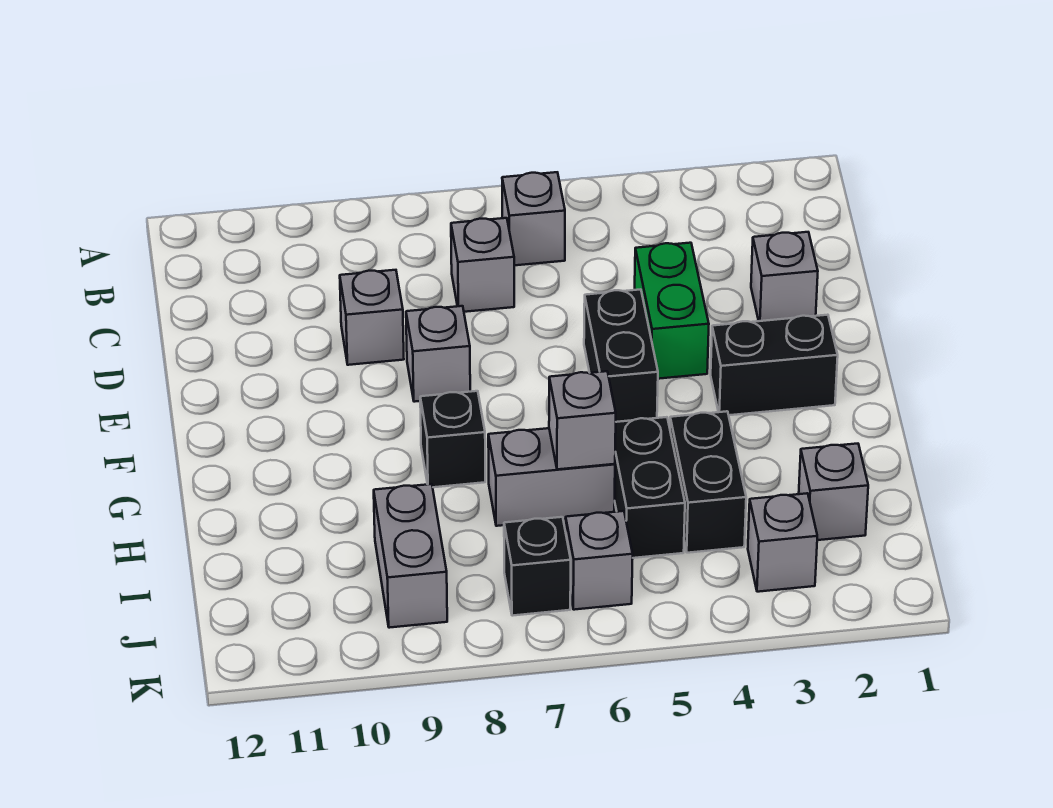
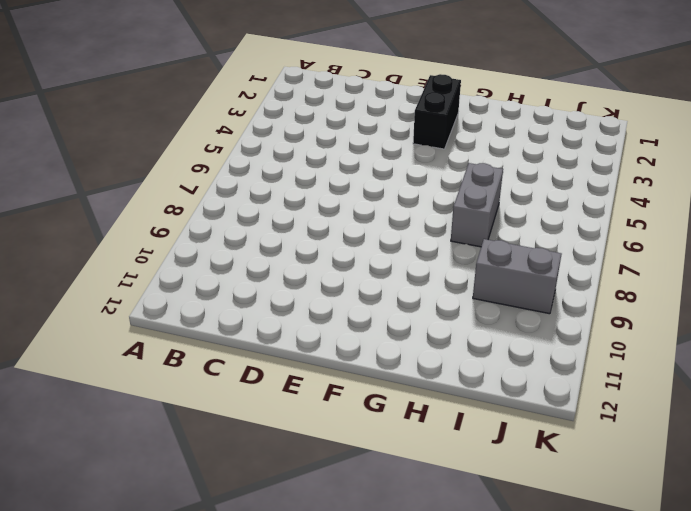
none -> grey 1x1 brick [502,172,565,265]
none -> grey 1x1 brick [451,218,514,312]
none -> grey 1x1 brick [751,232,818,321]

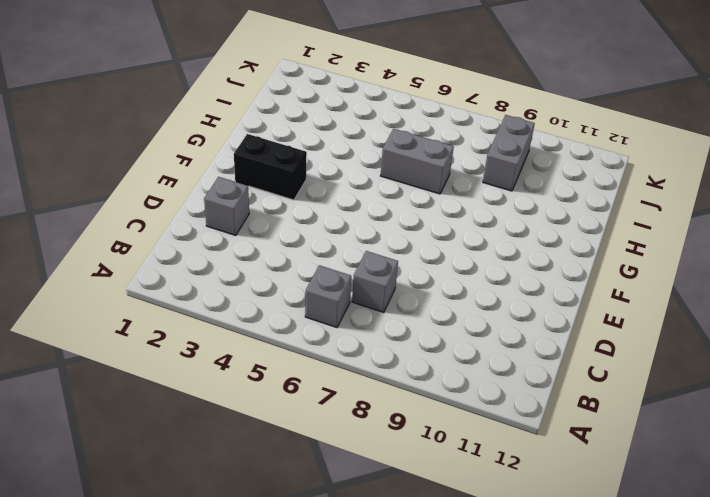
none -> green 1x2 brick [635,243,709,379]
none -> grey 1x1 brick [340,270,404,365]
none -> black 1x2 brick [584,289,658,422]

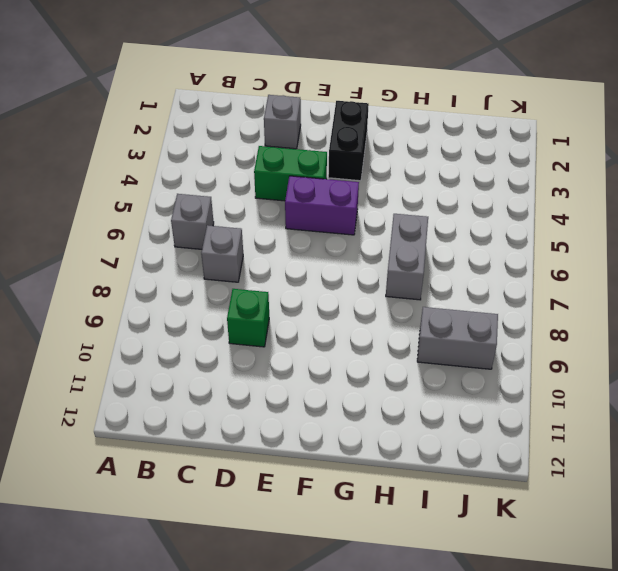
green 1x1 brick [227,289,269,347] -> grey 1x1 brick [340,270,404,365]
purple 1x2 brick [285,176,359,235] -> black 1x2 brick [584,289,658,422]
none -> grey 1x1 brick [406,306,470,402]
none -> black 1x1 brick [420,391,485,487]
none -> black 1x2 brick [670,411,746,553]

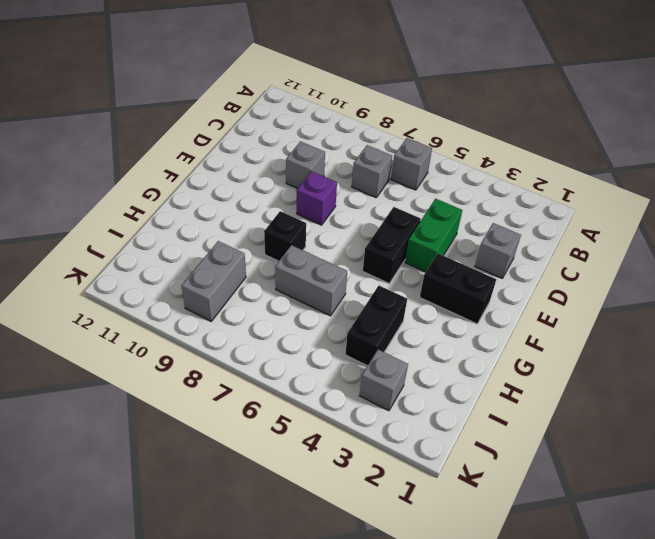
purple 1x1 brick [297,171,337,225] -> grey 1x1 brick [406,306,470,402]
none -> black 1x2 brick [614,417,685,558]
none -> grey 1x1 brick [799,444,868,540]
none -> grey 1x1 brick [566,511,633,610]

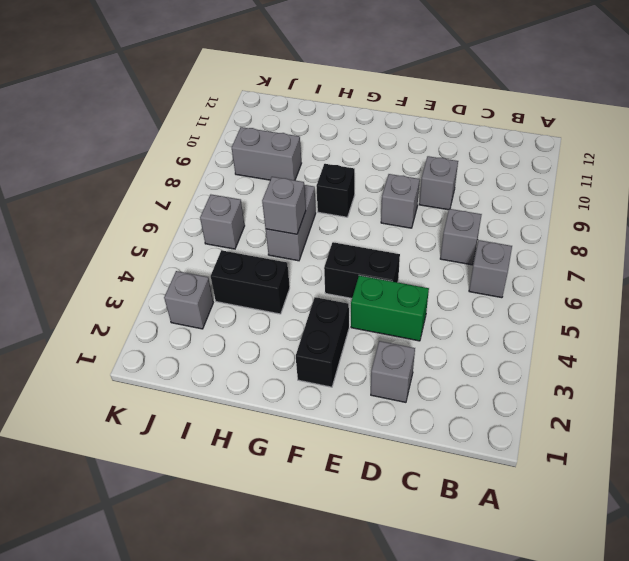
none -> black 1x2 brick [614,417,685,558]
none -> grey 1x1 brick [799,444,868,540]
none -> black 1x1 brick [504,517,571,616]

